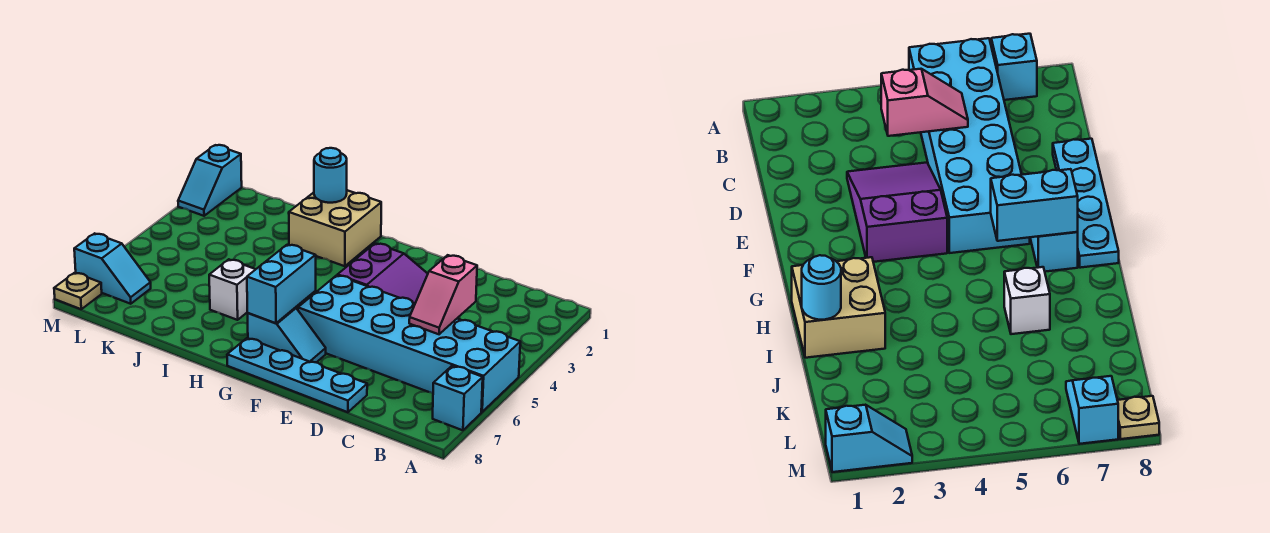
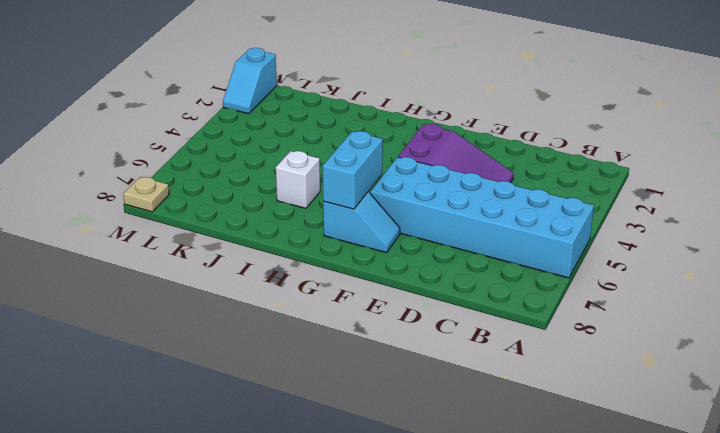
none -> cyan 1x1 brick [433,366,483,430]
none -> cyan 1x4 plate [227,338,367,412]
none -> tan 2x2 brick [289,190,381,266]

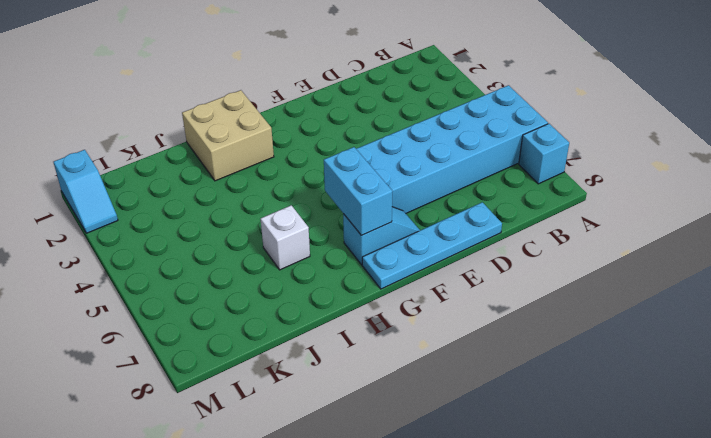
none -> purple 2x3 slope [338,243,428,303]
none -> cyan 1x2 slope [74,233,151,304]
none -> tan 1x1 plate [54,273,102,309]

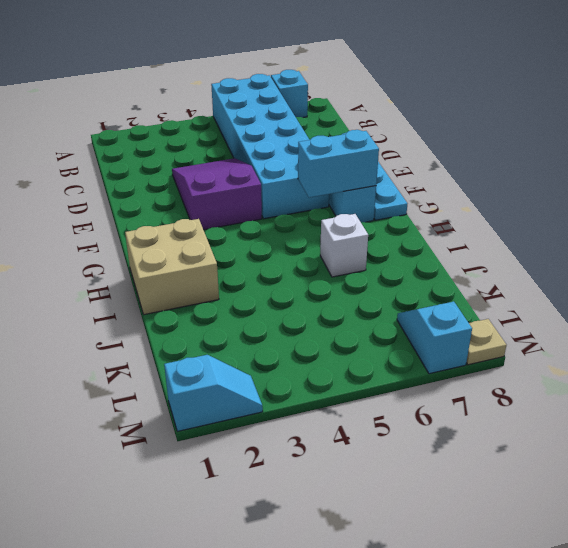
none -> pink 1x2 slope [409,255,477,334]
none -> cyan 1x1 round brick [314,148,347,203]

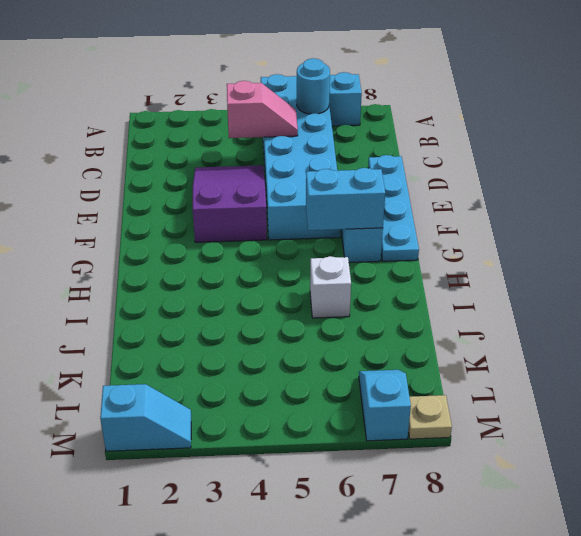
cyan 1x1 round brick [297,58,330,114] -> cyan 1x1 round brick moved to [314,148,347,203]
none -> tan 2x2 brick [289,190,381,266]

